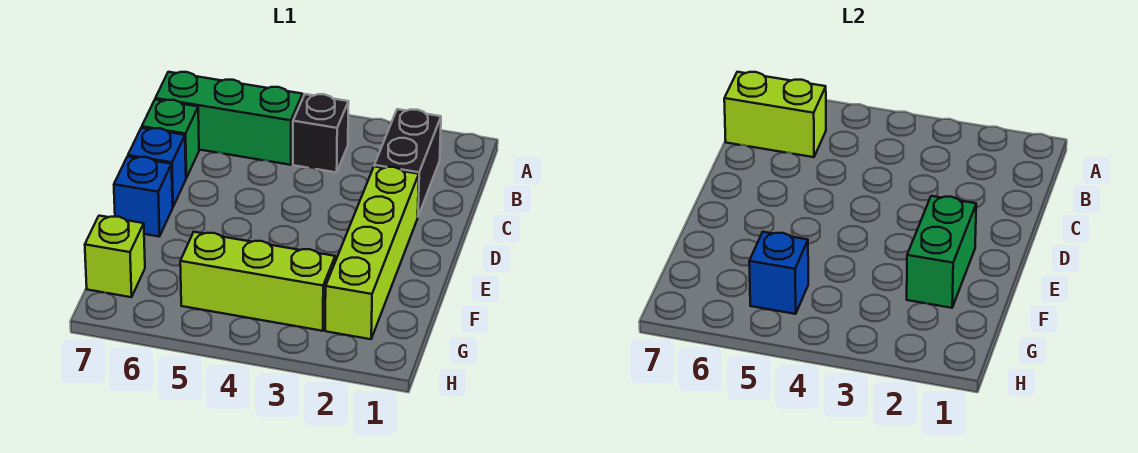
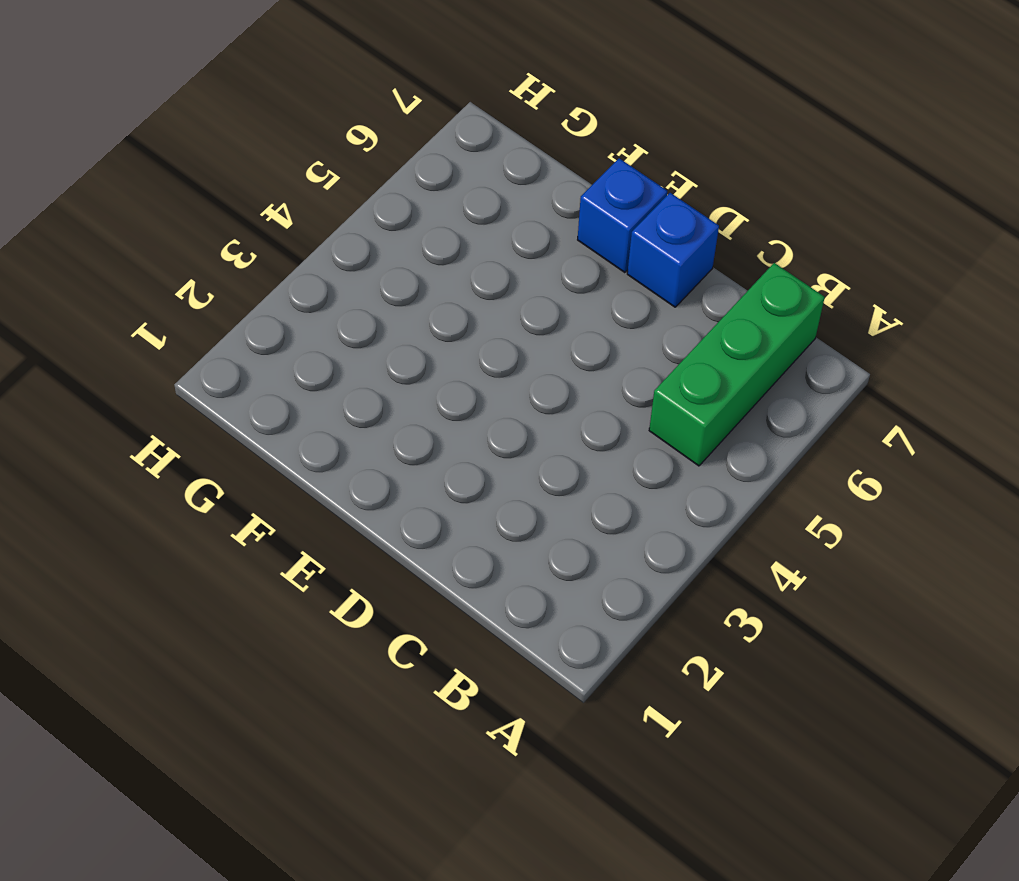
none -> black 1x2 brick [374,109,441,216]
none -> black 1x1 brick [293,94,349,173]
none -> green 1x1 brick [142,100,199,178]

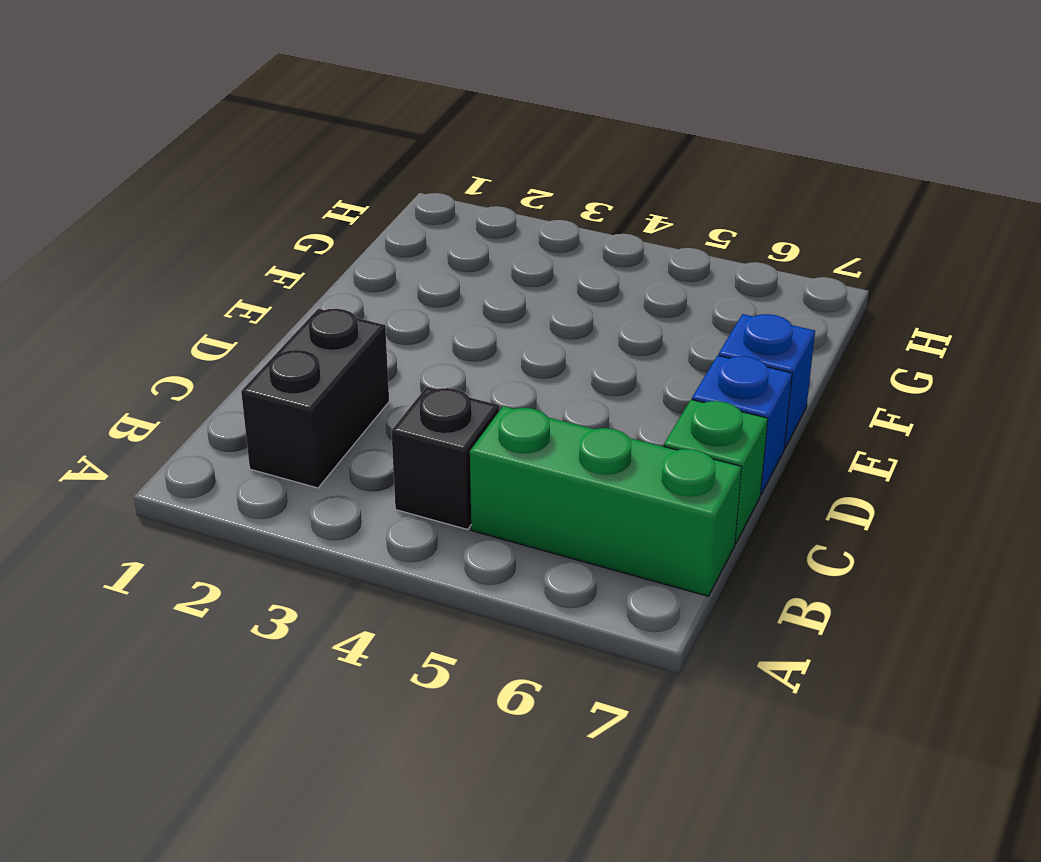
none -> lime 1x4 brick [325,166,419,339]
none -> lime 1x3 brick [180,232,335,331]
none -> lime 1x1 brick [85,216,145,297]

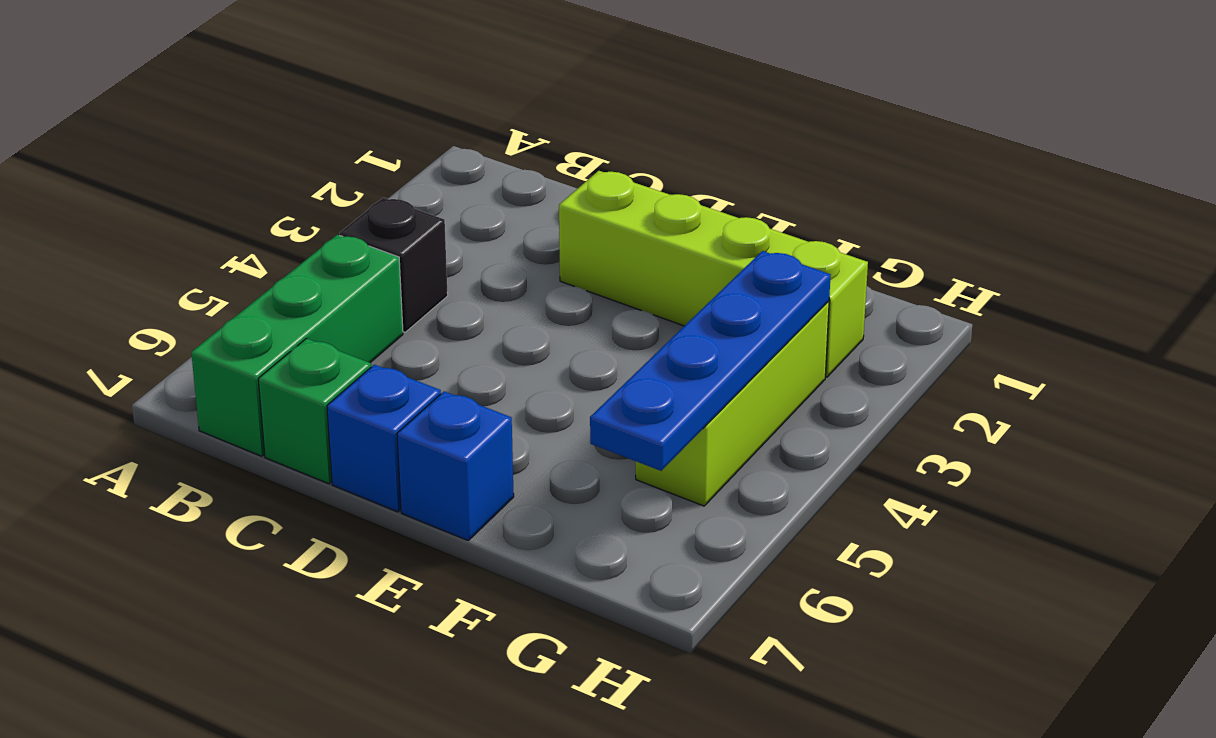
blue 1x4 plate [590,251,831,471] -> blue 1x1 brick [749,232,808,314]
none -> black 1x2 brick [374,109,441,216]
none -> lime 1x1 brick [85,216,145,297]
none -> lime 1x2 brick [724,72,826,157]

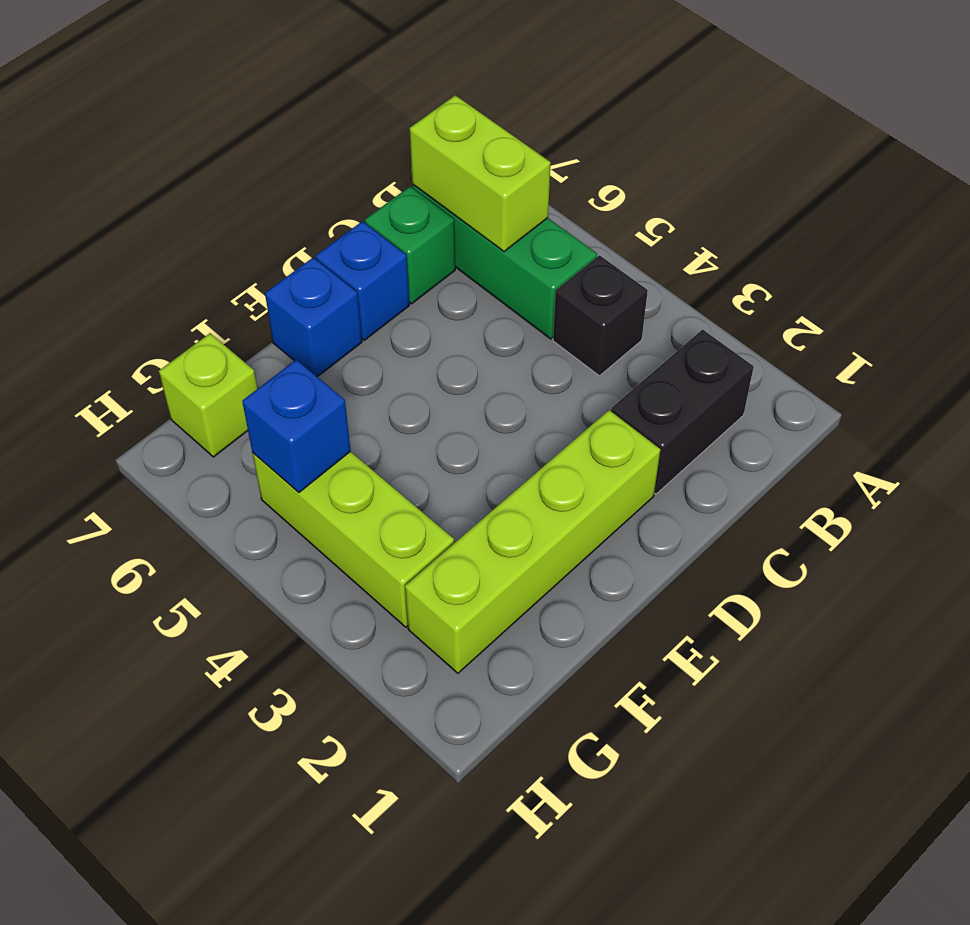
none -> green 1x2 brick [907,196,976,308]

